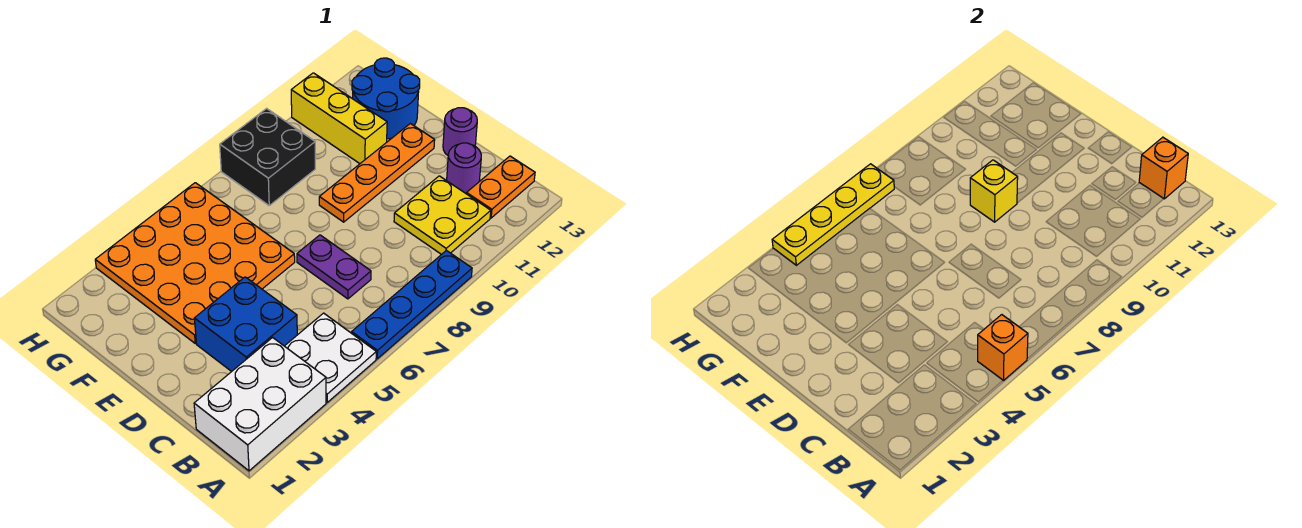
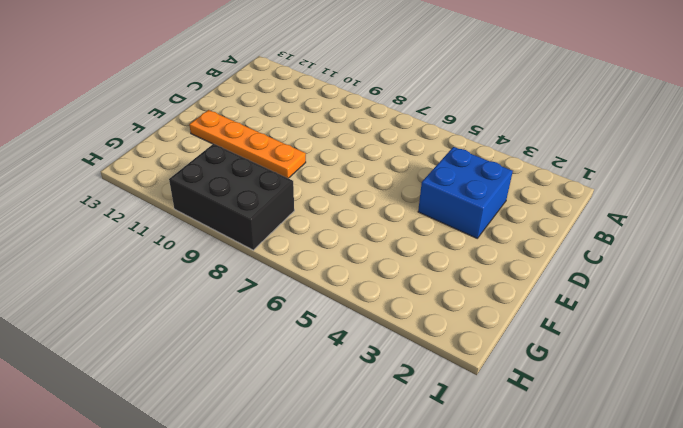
black 2x3 brick [169,144,294,250] -> black 2x2 brick [220,108,315,205]
none -> white 2x3 brick [194,338,326,471]
none -> white 2x2 plate [285,313,376,402]
none -> blue 1x4 plate [352,251,472,359]

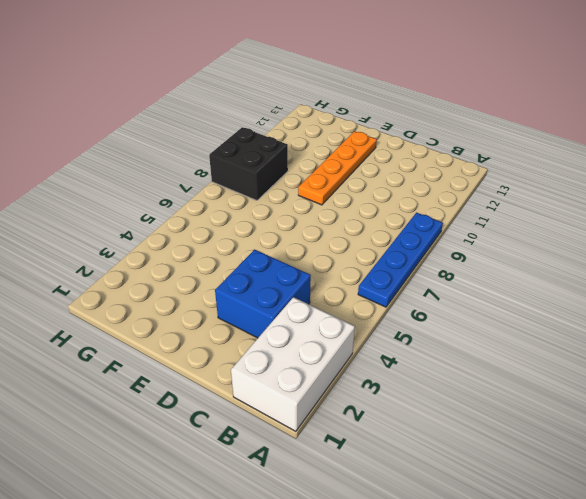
none -> white 2x2 plate [285,313,376,402]
none -> yellow 2x2 plate [394,176,491,255]
none -> orange 1x2 plate [467,156,535,218]

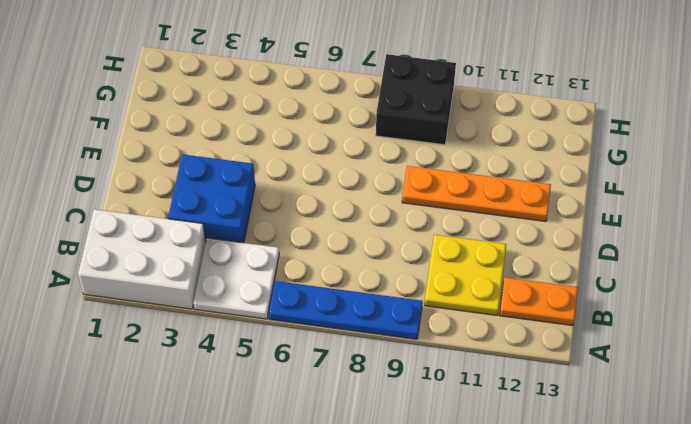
none -> purple 1x2 plate [297,235,371,299]
none -> purple 1x1 round brick [447,143,481,194]
none -> purple 1x1 round brick [443,108,477,155]

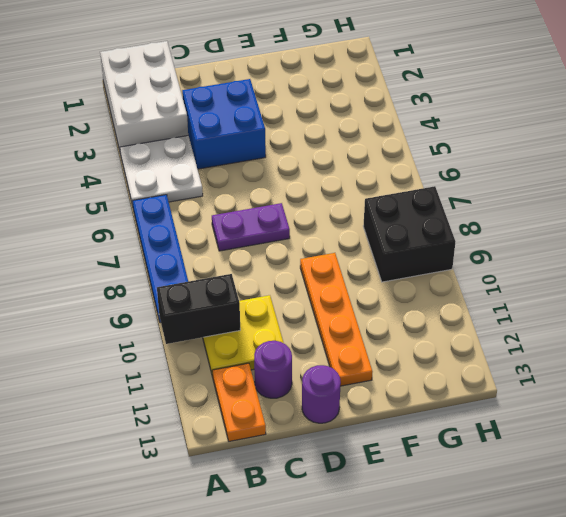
black 1x2 brick [157,274,240,344] -> none
none -> orange 4x4 plate [95,183,295,343]
none -> yellow 1x3 brick [291,73,387,164]
none -> blue 2x2 round brick [352,58,420,139]

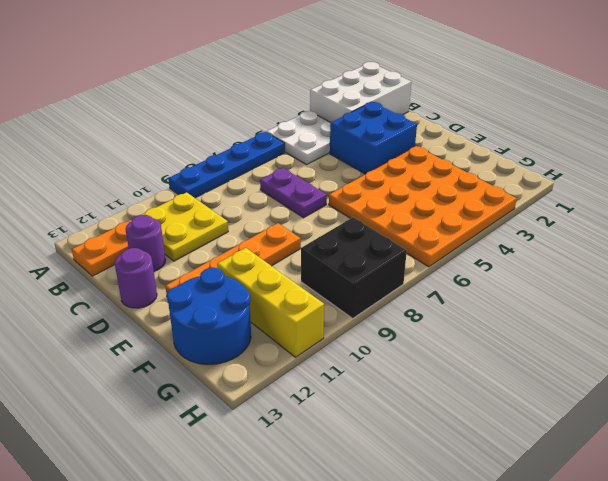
none -> orange 1x1 brick [978,315,1028,381]
none -> orange 1x1 brick [1139,137,1188,199]
none -> yellow 1x1 brick [970,160,1018,222]

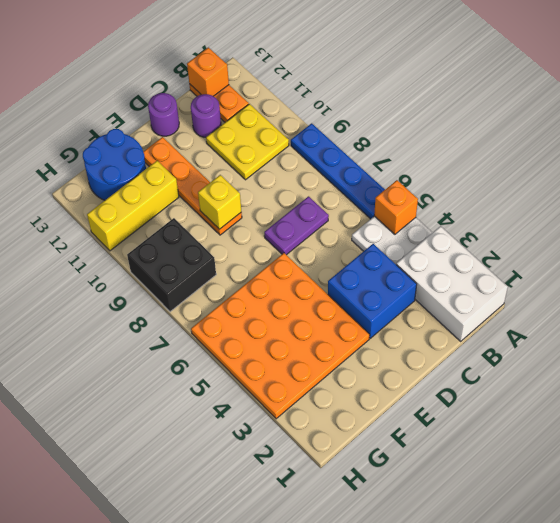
none -> yellow 1x4 plate [772,164,894,265]

